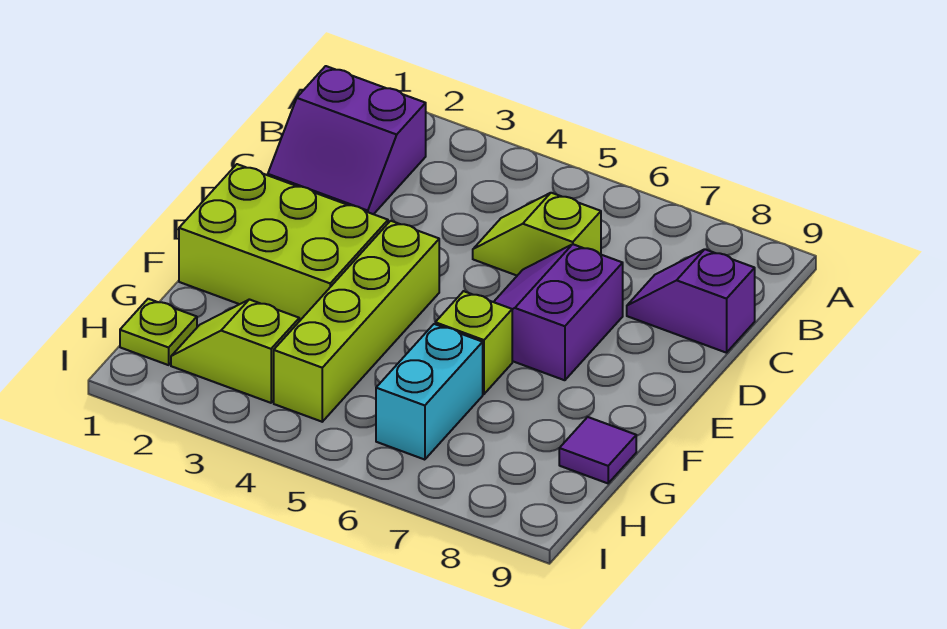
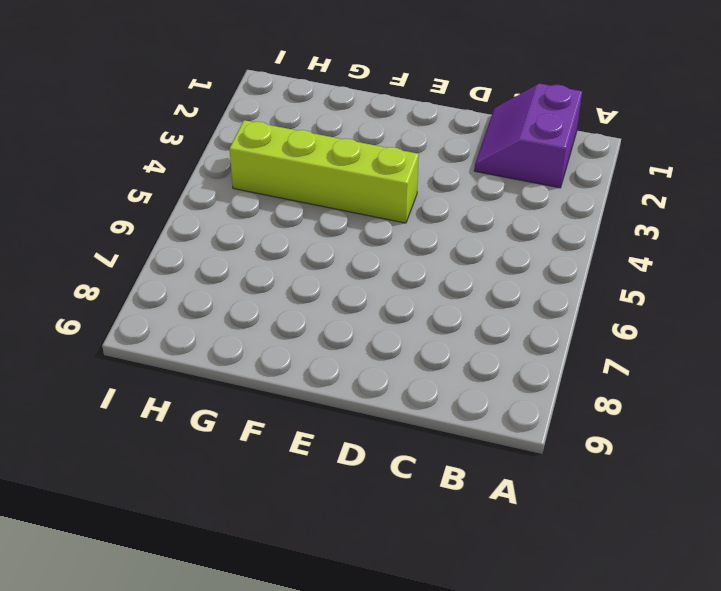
none -> lime 1x2 slope [473,193,601,275]
none -> purple 1x2 slope [627,249,755,353]

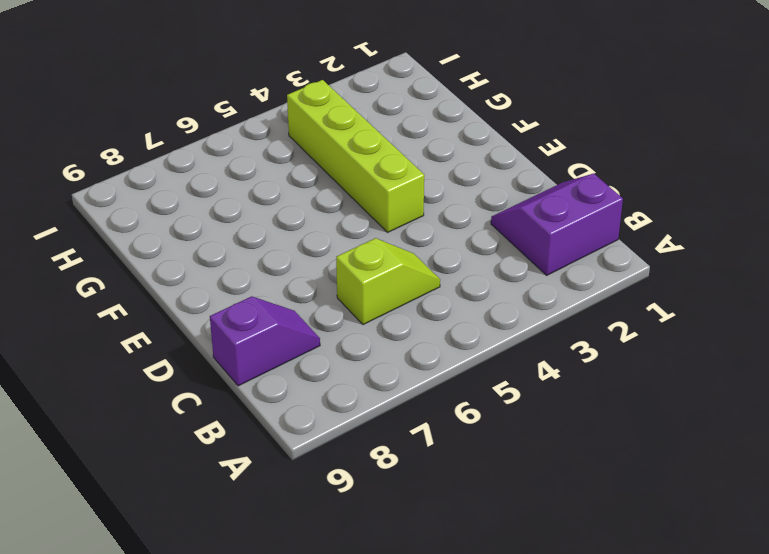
none -> purple 2x2 slope [494,244,623,380]
none -> lime 2x3 brick [179,164,388,321]

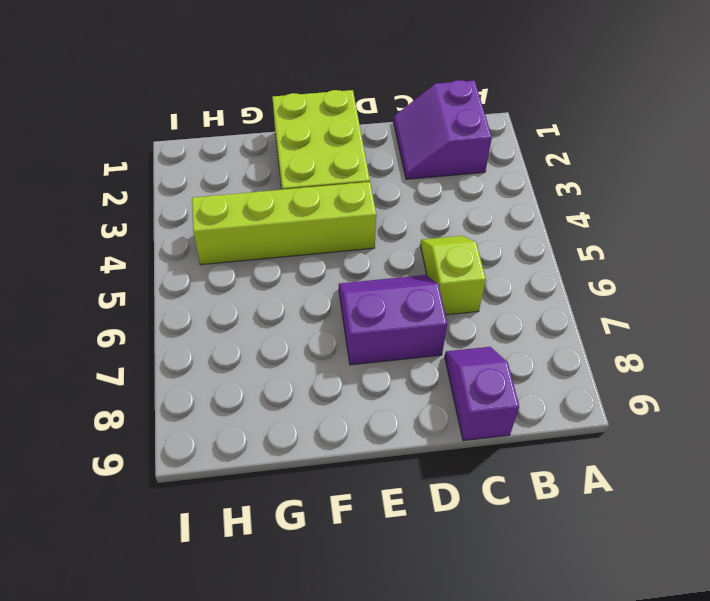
none -> lime 1x1 brick [435,291,512,394]
none -> cyan 1x2 brick [376,324,483,460]

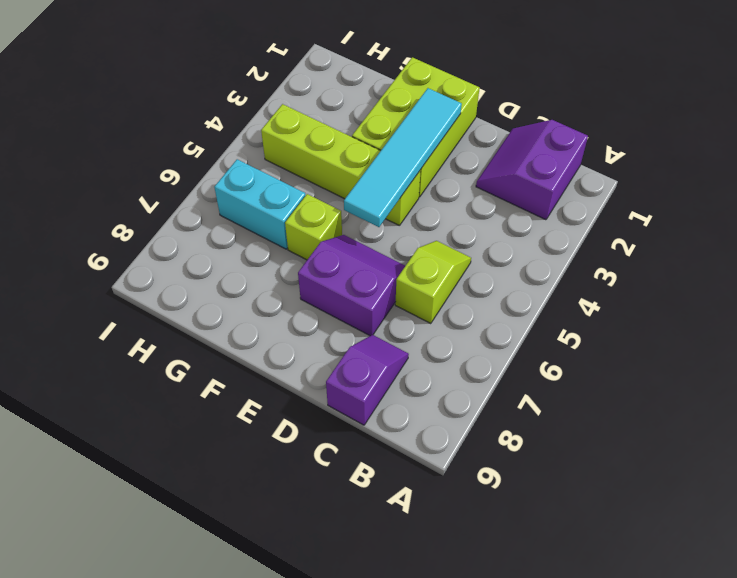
cyan 1x4 tile [344,88,462,227] -> none
none -> purple 1x1 tile [559,417,636,483]
none -> lime 1x1 plate [120,299,197,365]

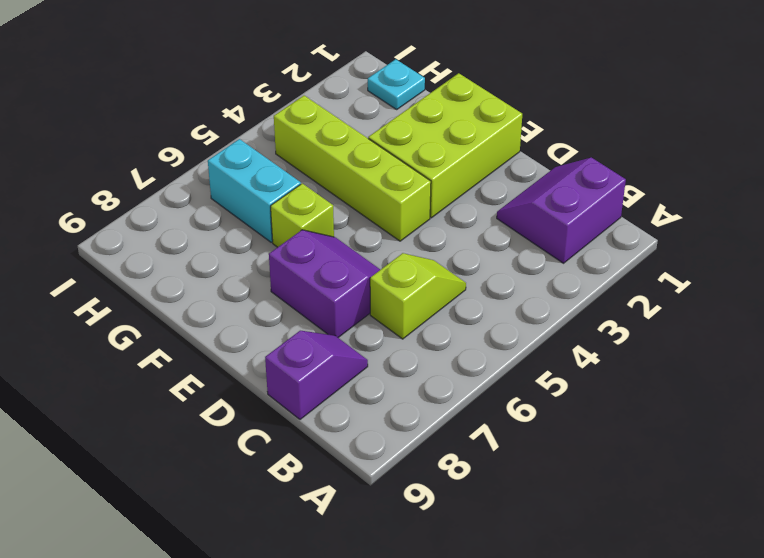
cyan 1x1 plate [368,59,425,109] -> lime 1x1 plate [120,299,197,365]
none -> purple 1x1 tile [559,417,636,483]
none -> lime 1x2 slope [171,299,299,403]

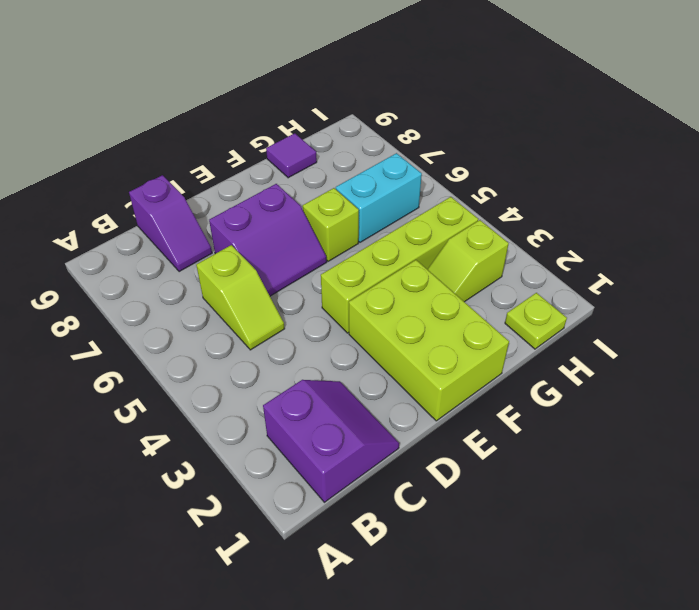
lime 1x2 slope [427,220,509,302] -> lime 1x2 slope turned to [171,299,299,403]

